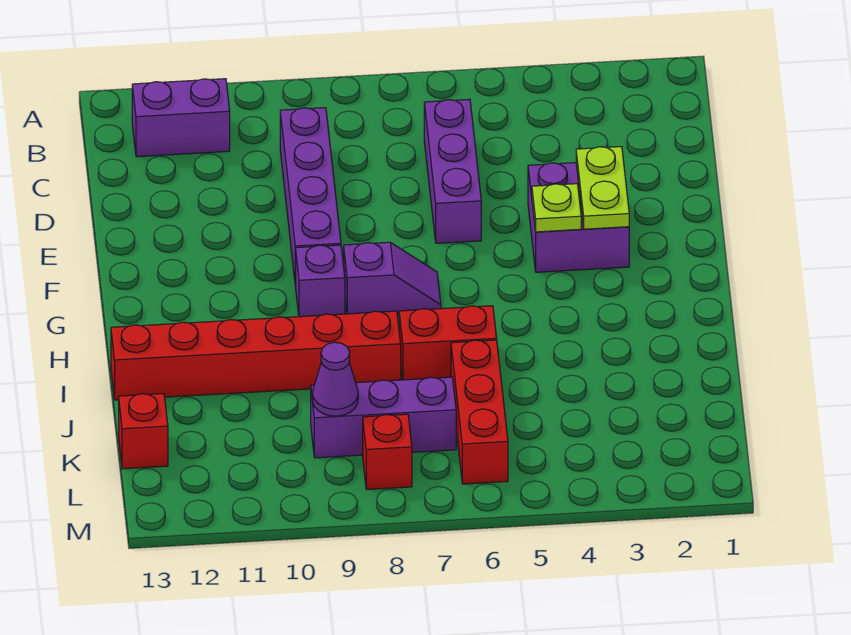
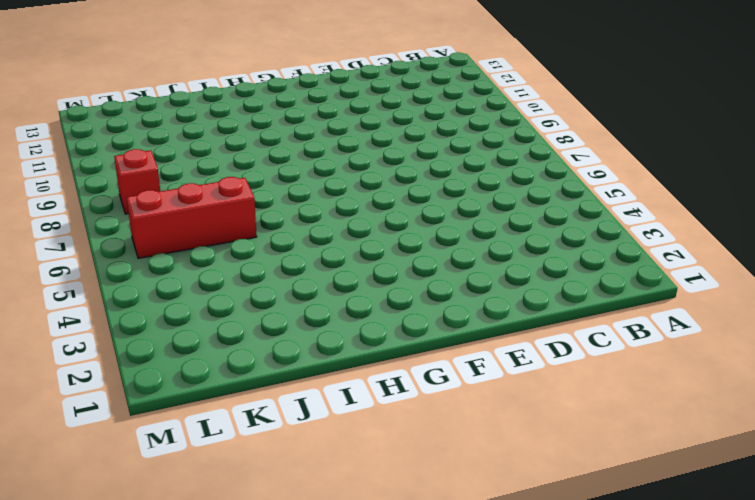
none -> purple 1x2 brick [132,79,230,157]
none -> purple 1x3 brick [424,99,481,243]
none -> purple 1x4 brick [280,108,341,286]

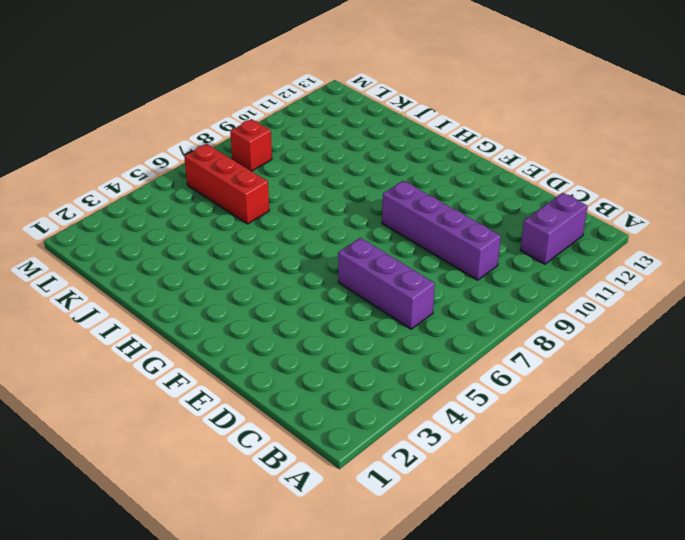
none -> purple 2x2 brick [528,163,629,272]
none -> purple 1x2 slope [344,242,441,315]
none -> purple 1x1 brick [296,245,345,317]

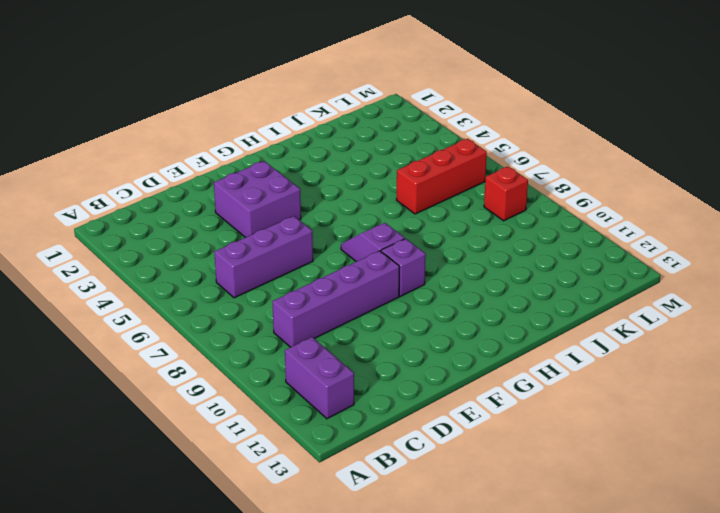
none -> red 1x2 brick [399,306,497,380]
none -> red 1x6 brick [111,311,401,400]
none -> purple 1x3 brick [311,377,456,458]

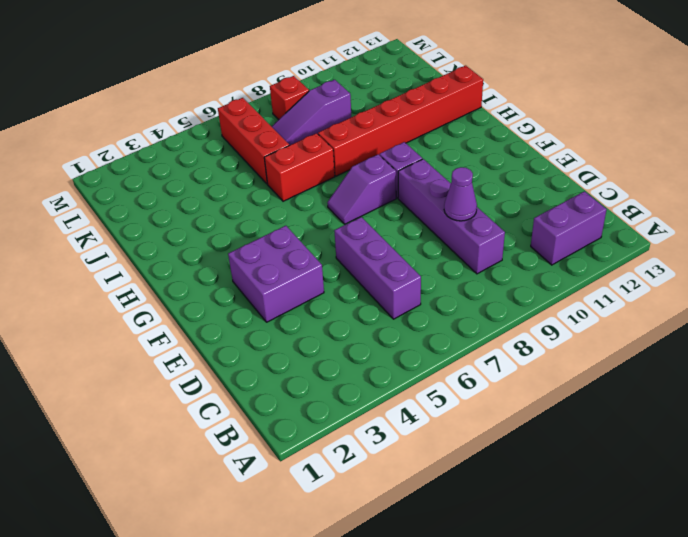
purple 1x1 cone [444,167,477,221] -> purple 1x1 cone moved to [313,342,358,416]
purple 1x3 slope [271,80,351,145] -> purple 1x3 brick [311,377,456,458]
none -> red 1x1 brick [119,394,168,469]
none -> lime 1x2 plate [576,147,629,229]
none -> lime 1x1 plate [532,184,581,232]

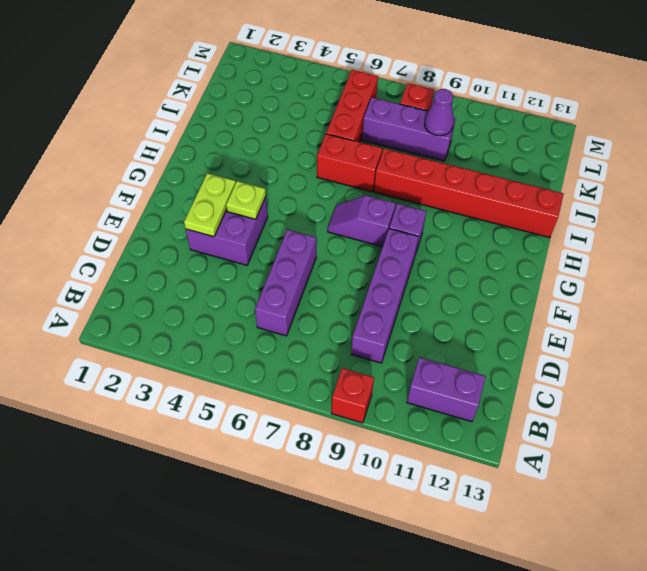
red 1x1 brick [331,368,374,423] -> red 1x1 brick moved to [119,394,168,469]

